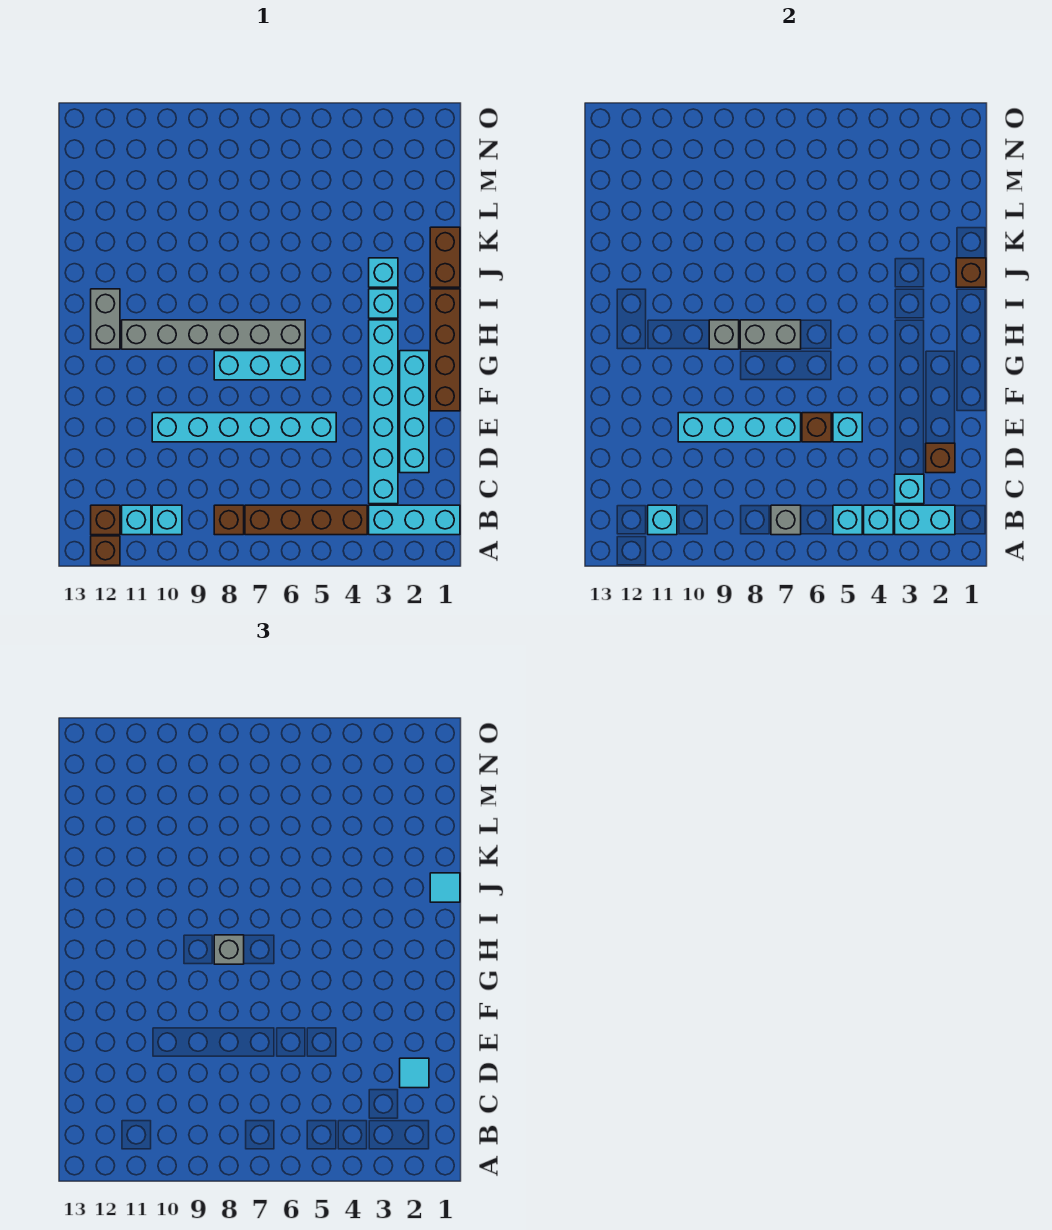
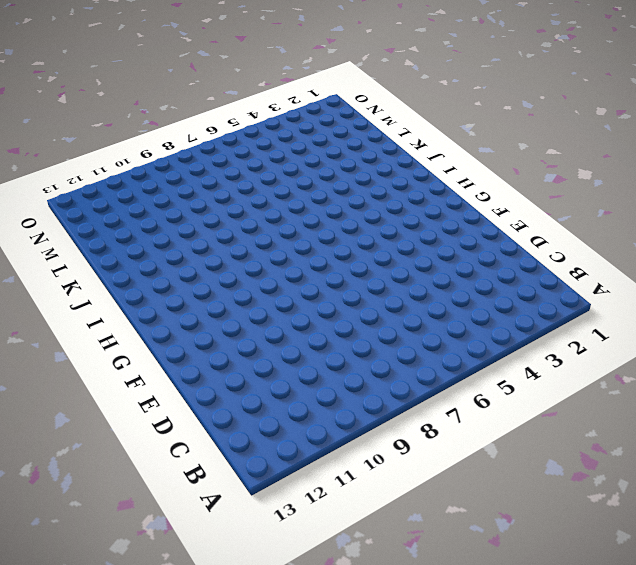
none -> brown 1x1 brick [91,536,120,565]
none -> cyan 1x3 brick [369,505,460,535]
none -> brown 1x4 brick [245,505,367,535]
none -> brown 1x1 brick [214,505,244,535]

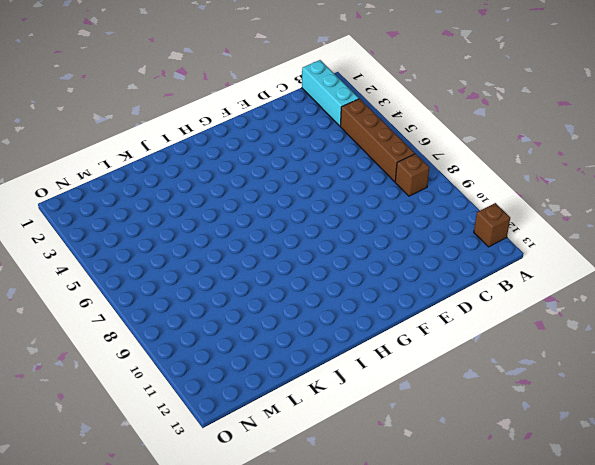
none -> cyan 1x1 brick [152,505,182,535]
none -> cyan 1x1 brick [122,505,151,535]
none -> brown 1x1 brick [91,505,120,535]
none -> cyan 1x6 brick [369,320,398,504]

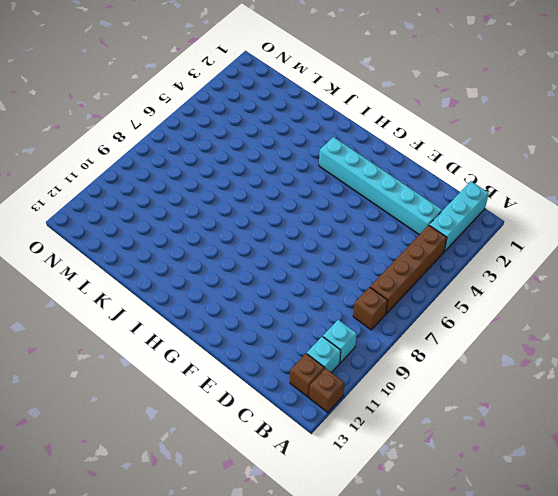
none -> cyan 1x4 brick [400,351,429,473]
none -> cyan 1x6 brick [152,413,336,442]
none -> brown 1x4 brick [430,289,460,411]
none -> cyan 1x3 brick [214,351,305,380]

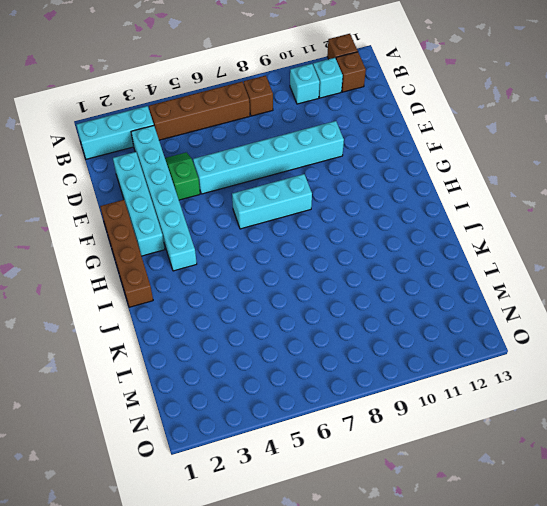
green 1x2 slope [165,152,200,200] -> none
none -> grey 1x6 brick [122,320,305,349]
none -> grey 1x2 brick [91,289,120,349]
none -> cyan 1x1 brick [369,289,398,318]
none -> brown 1x2 brick [430,227,460,287]

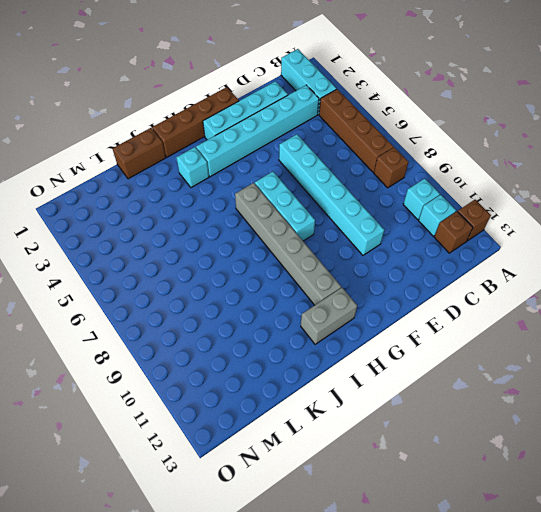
none -> cyan 1x1 brick [369,258,398,287]
none -> cyan 1x2 brick [895,505,955,535]
none -> cyan 1x1 brick [864,505,893,535]
none -> cyan 1x1 brick [833,505,862,535]

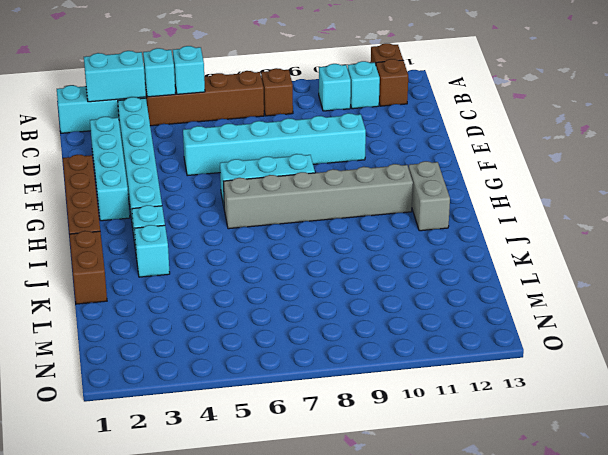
none -> grey 1x1 brick [771,505,801,535]
none -> cyan 1x1 brick [648,505,677,535]
none -> cyan 1x1 brick [895,474,924,504]
none -> brown 1x1 brick [926,443,955,473]

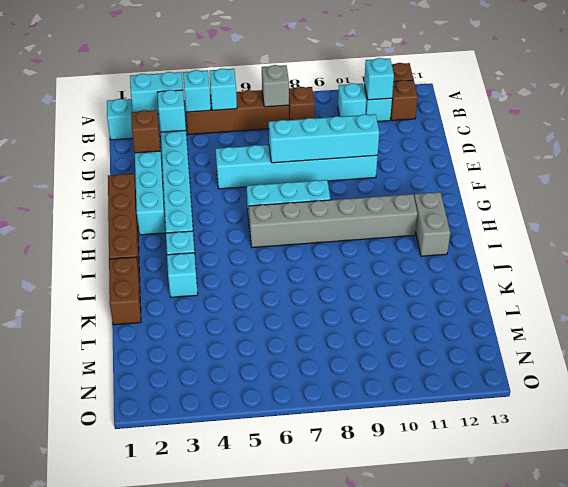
none -> cyan 1x1 brick [833,413,862,442]
none -> brown 1x1 brick [802,413,831,442]
none -> grey 1x2 brick [740,320,801,349]
none -> grey 1x1 brick [709,320,739,349]

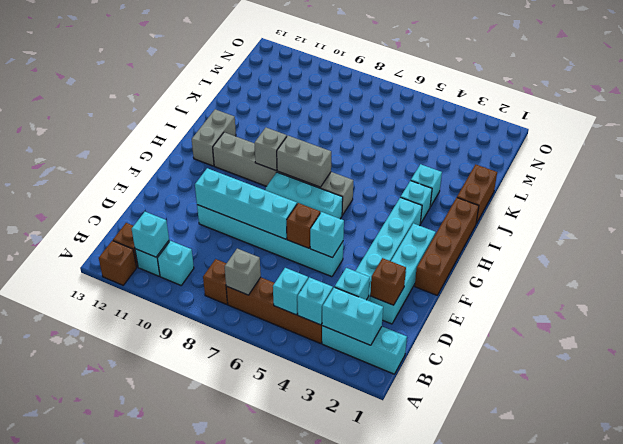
none -> brown 1x1 brick [956,258,986,287]
none -> cyan 1x1 tile [400,1058,429,1088]
none -> grey 1x1 brick [214,935,244,964]
none -> cyan 1x1 tile [430,873,460,902]

